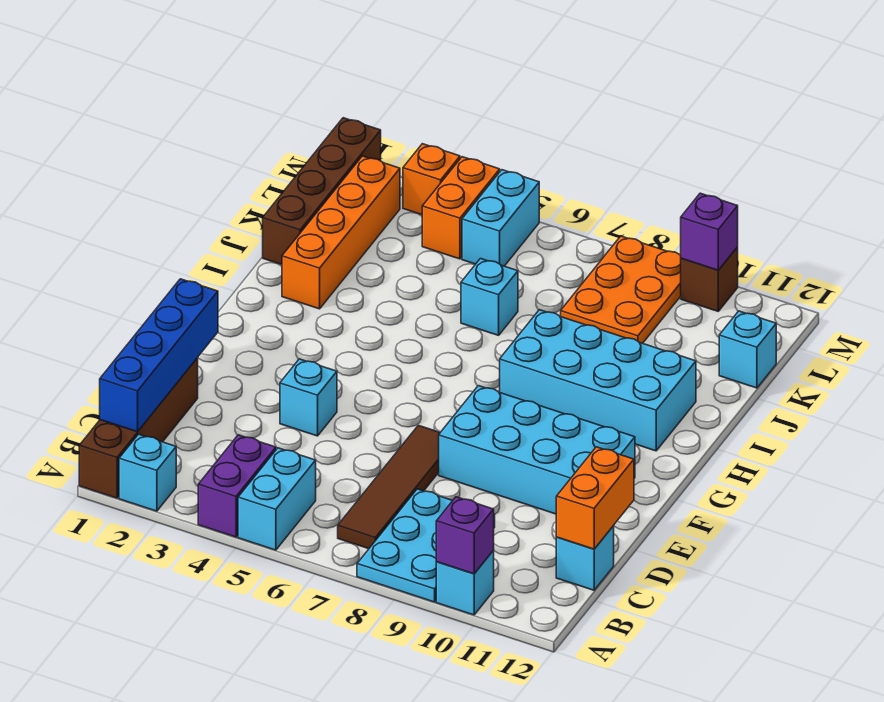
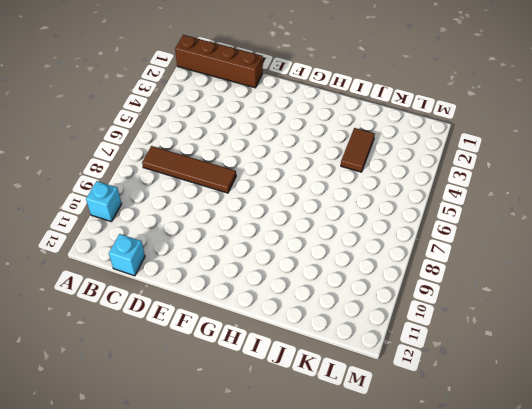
brown 1x2 tile [341,128,375,172] -> none
none -> cyan 1x1 brick [119,434,176,511]
none -> purple 1x2 brick [198,435,276,537]
none -> cyan 1x2 brick [238,448,316,550]

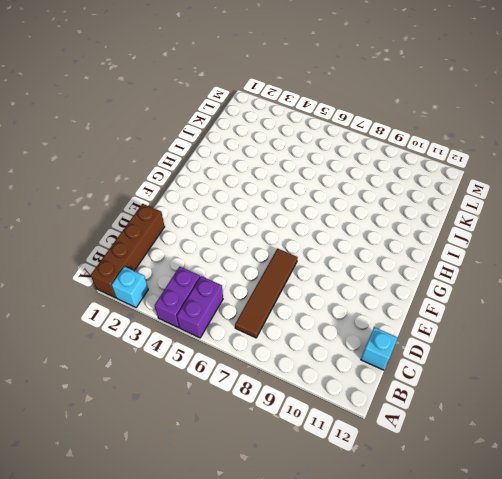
purple 1x2 brick [177,276,223,338] -> cyan 1x2 brick [238,448,316,550]
none -> cyan 2x3 plate [357,489,495,602]
none -> cyan 1x1 brick [436,551,494,615]
none -> cyan 1x1 brick [280,359,337,436]

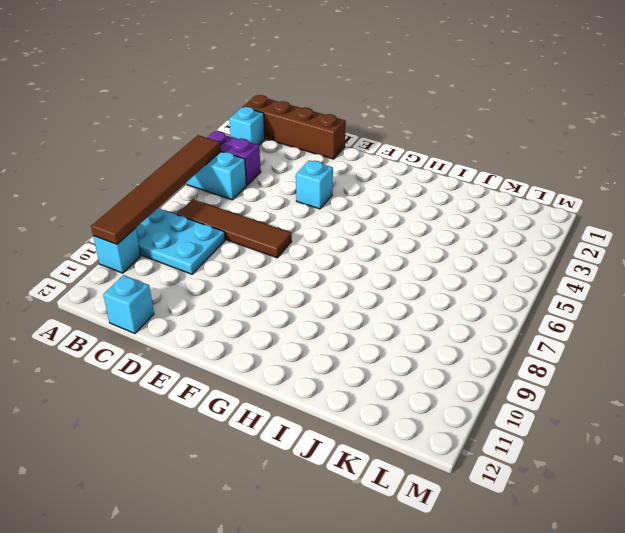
brown 1x6 tile [91,135,221,244] -> purple 1x1 brick [436,497,494,574]
none -> cyan 2x4 brick [439,386,635,514]
none -> cyan 2x4 brick [500,310,696,451]
none -> orange 1x4 brick [282,156,400,309]

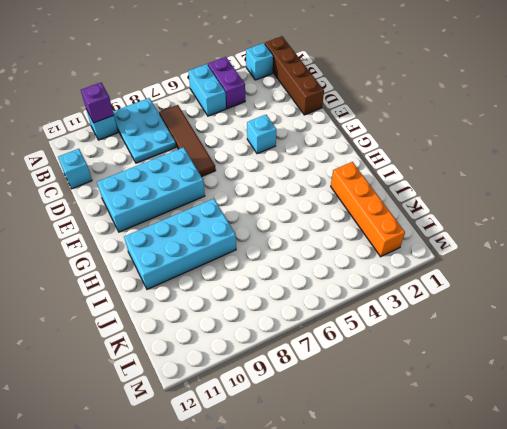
none -> brown 1x4 brick [263,118,381,265]
none -> cyan 1x1 brick [461,259,518,335]
none -> orange 2x3 plate [561,236,681,343]

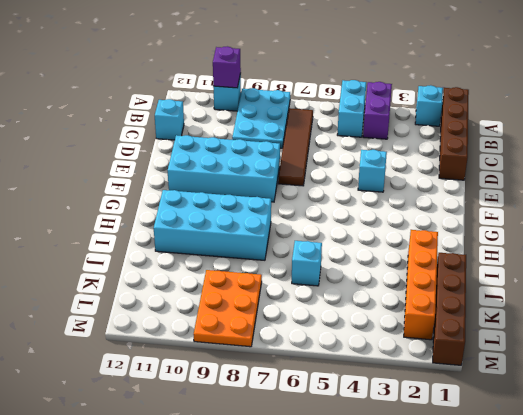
none -> cyan 1x1 brick [719,311,776,388]
none -> orange 1x2 brick [422,157,500,259]
none -> cyan 1x2 brick [462,170,539,266]

